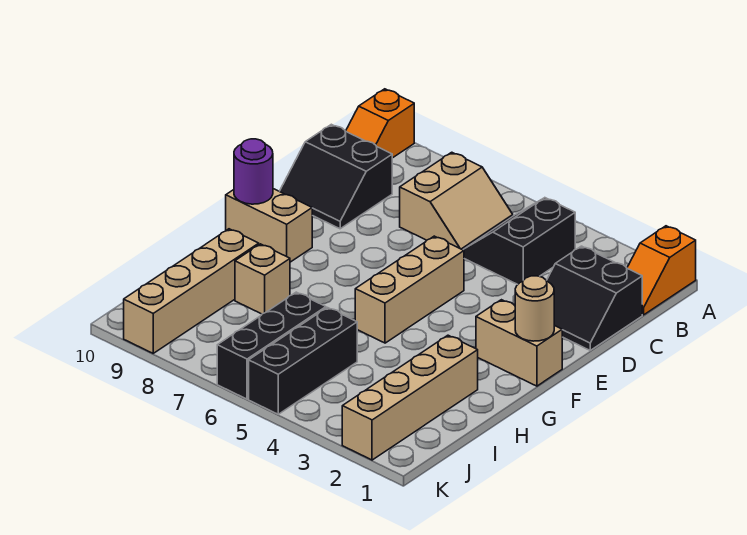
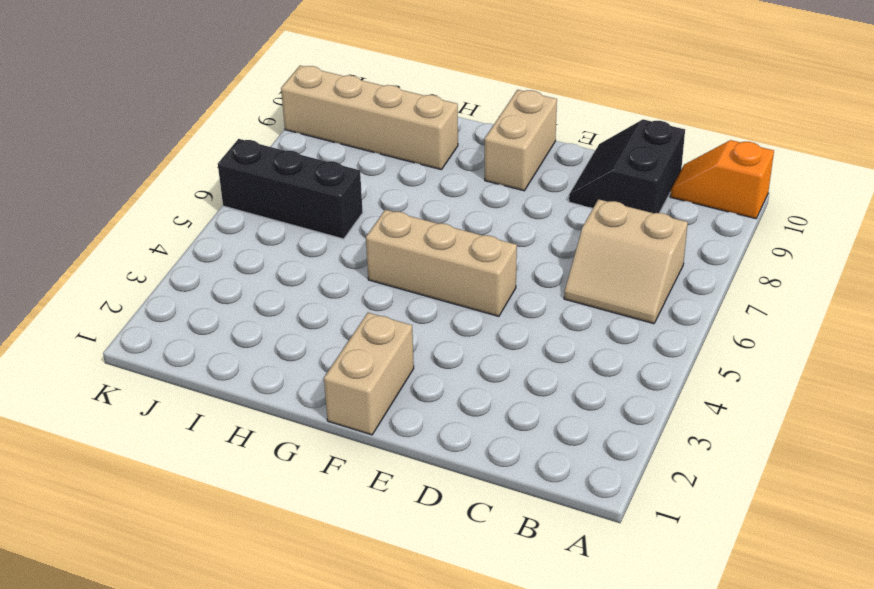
none -> orange 1x2 slope [627,226,696,315]
none -> black 2x2 slope [463,198,575,284]
none -> black 2x2 slope [546,246,642,350]

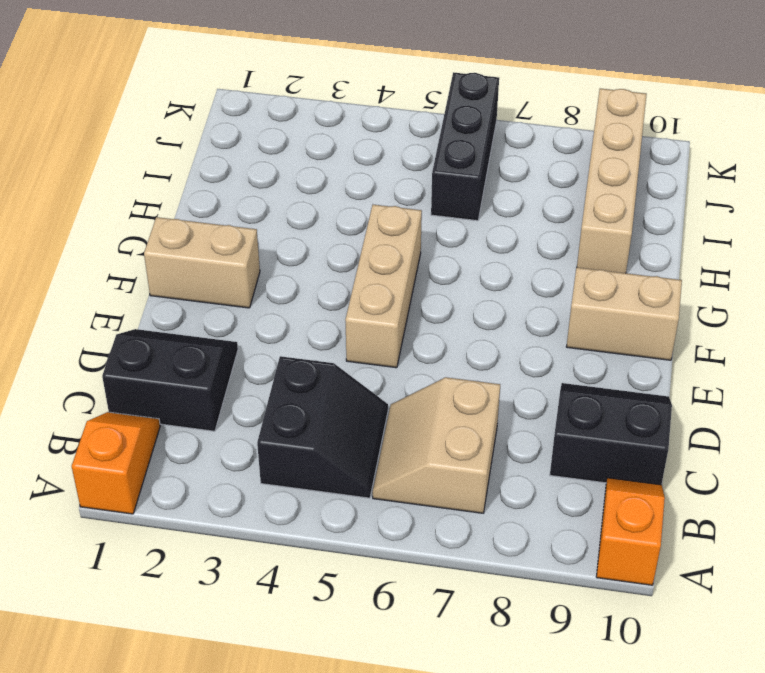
none -> tan 1x4 brick [342,335,478,460]
none -> tan 1x1 brick [235,244,290,314]
none -> black 1x3 brick [249,308,357,414]

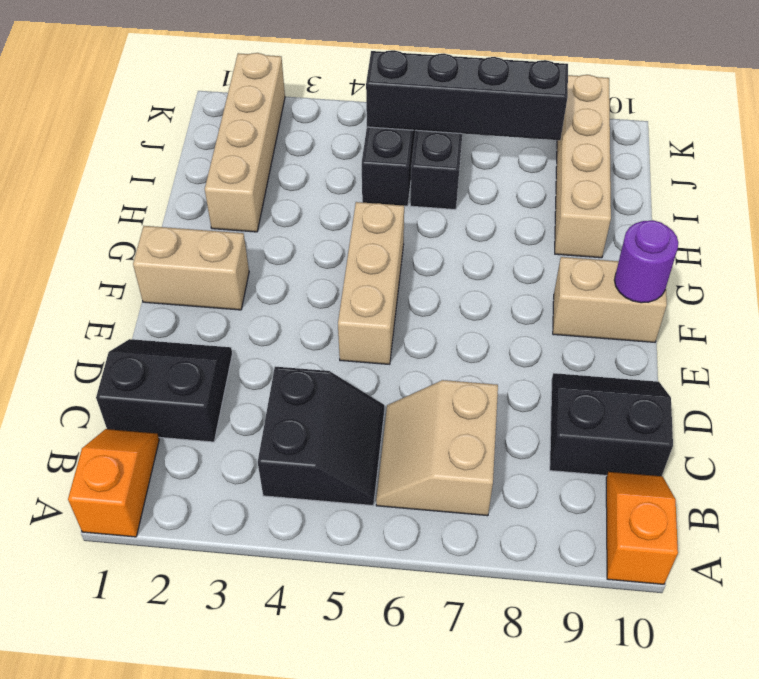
black 1x4 brick [366,50,568,140] -> none
none -> tan 1x1 brick [235,244,290,314]
none -> tan 1x1 round brick [515,276,554,341]

